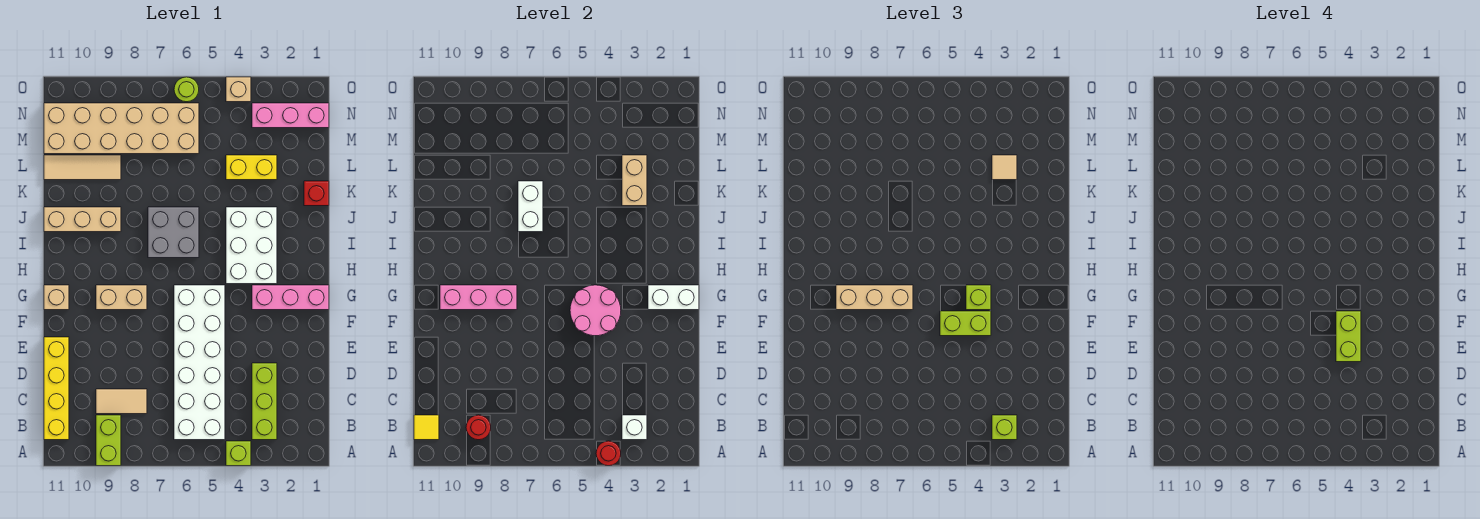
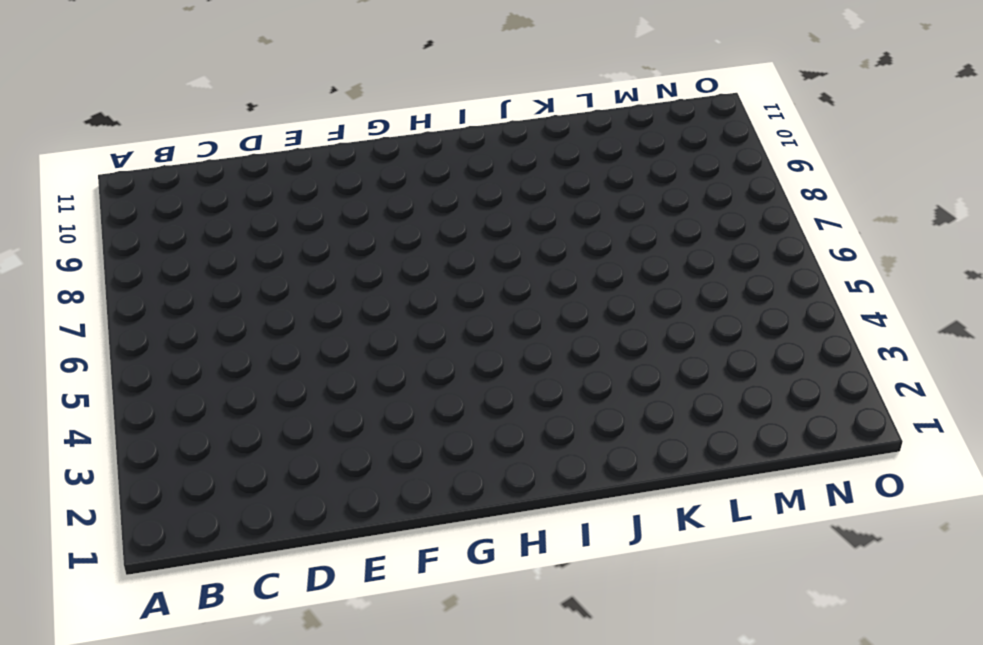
none -> lime 1x1 brick [226,441,251,466]
none -> lime 1x2 brick [96,415,121,466]
none -> lime 1x3 brick [252,363,277,440]
none -> white 2x6 brick [174,285,225,440]

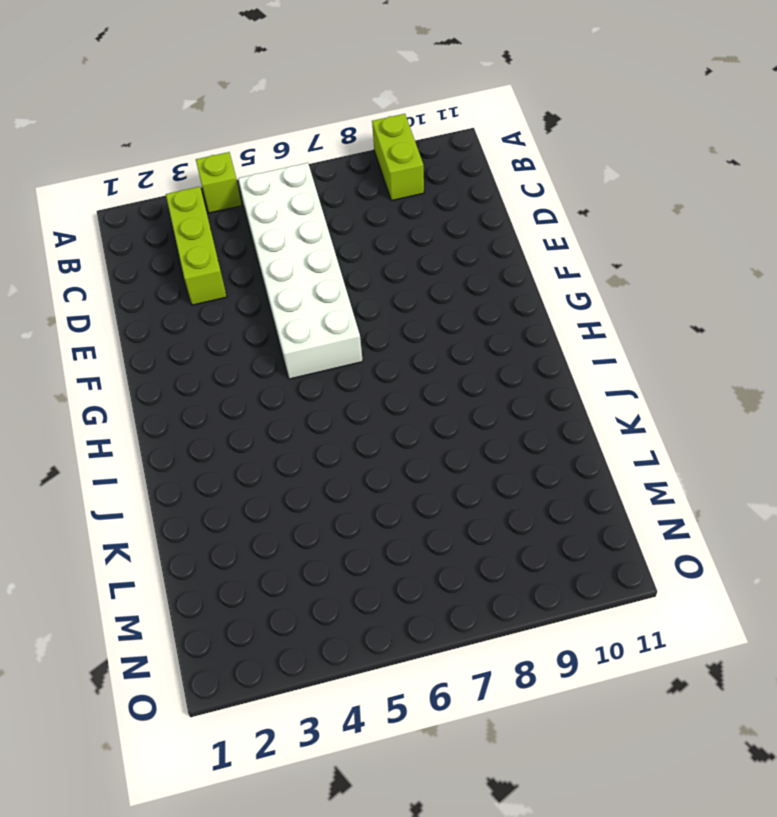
none -> yellow 1x4 brick [44,337,69,440]
none -> tan 1x2 tile [96,389,147,414]
none -> pink 1x3 brick [252,285,329,310]
none -> tan 1x2 brick [96,285,147,310]

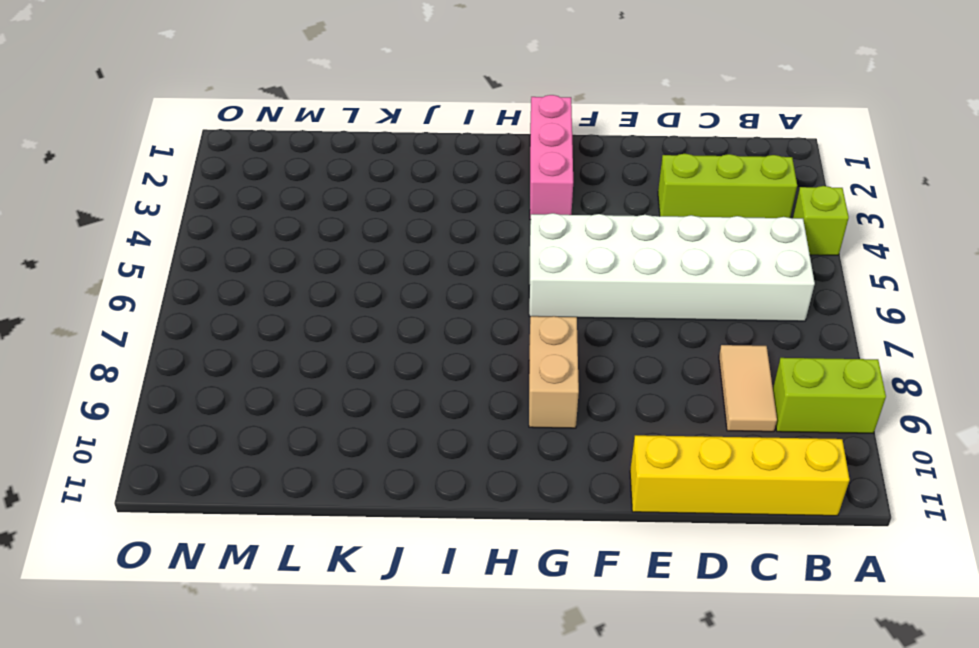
none -> tan 1x1 brick [44,285,69,310]
none -> white 2x3 brick [226,207,277,284]
none -> grey 2x2 brick [148,207,199,258]
none -> tan 1x3 brick [44,207,121,232]

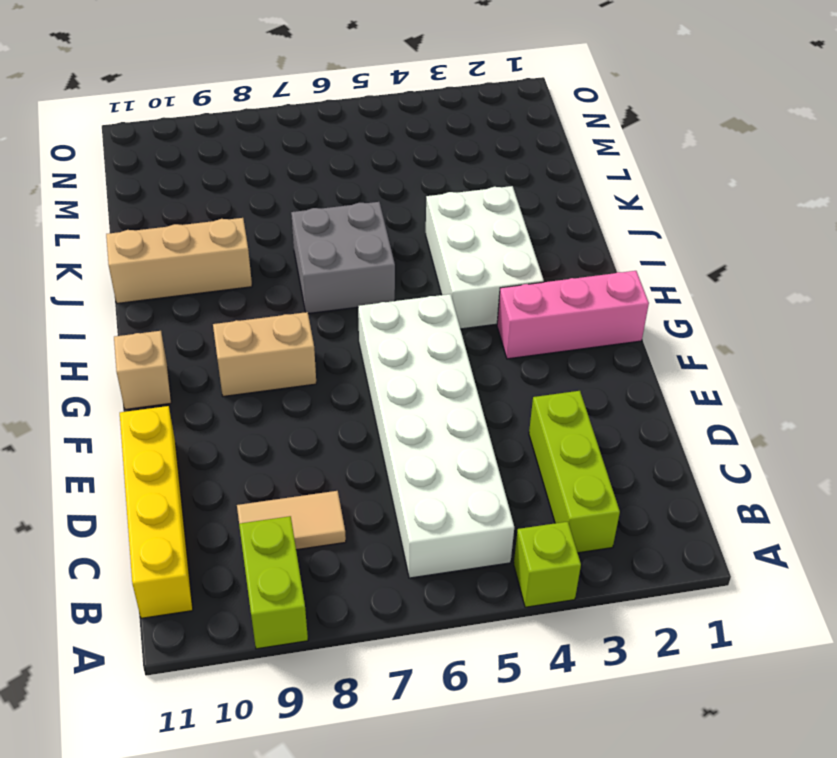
none -> red 1x1 brick [304,181,329,206]
none -> yellow 1x2 brick [226,155,277,180]
none -> tan 1x3 tile [44,155,121,180]
none -> tan 2x6 brick [44,103,199,154]

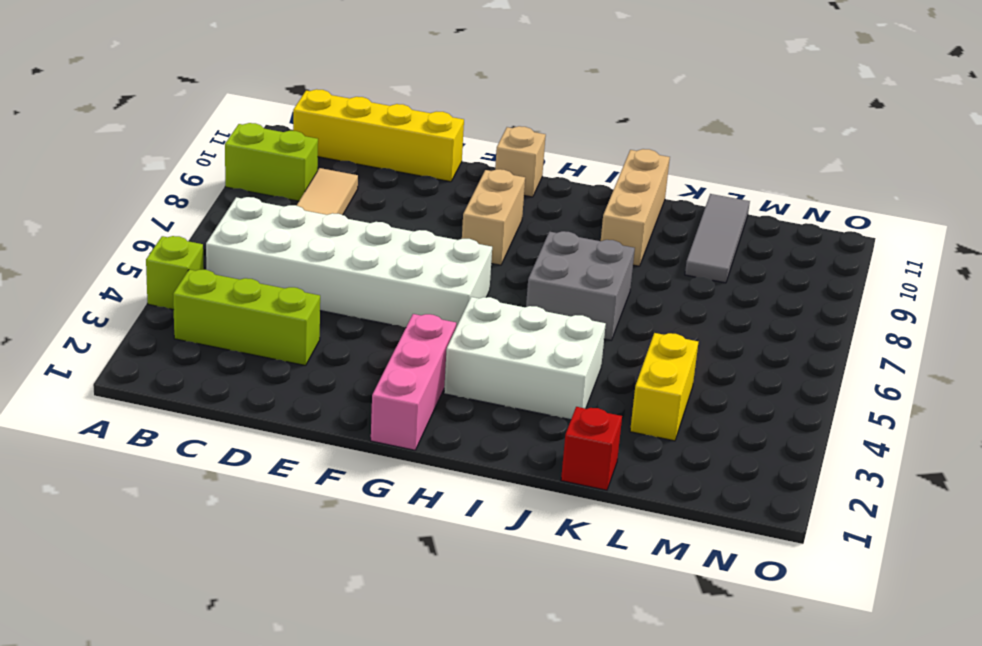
grey 1x3 tile [685,194,750,283] -> tan 1x3 tile [44,155,121,180]
none -> tan 2x6 brick [44,103,199,154]
none -> pink 1x3 brick [252,103,329,128]
none -> tan 1x1 brick [226,77,251,102]
none -> lime 1x1 round brick [174,77,199,102]

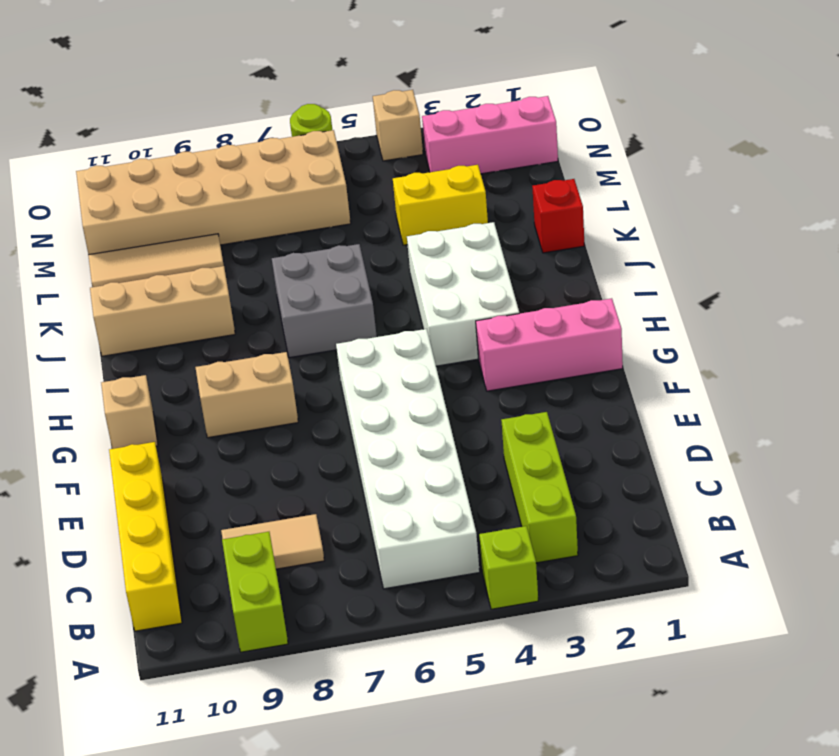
none -> red 1x1 round brick [596,441,621,466]
none -> white 1x1 brick [622,415,647,440]
none -> red 1x1 round brick [466,415,491,440]
none -> yellow 1x1 tile [414,415,439,440]

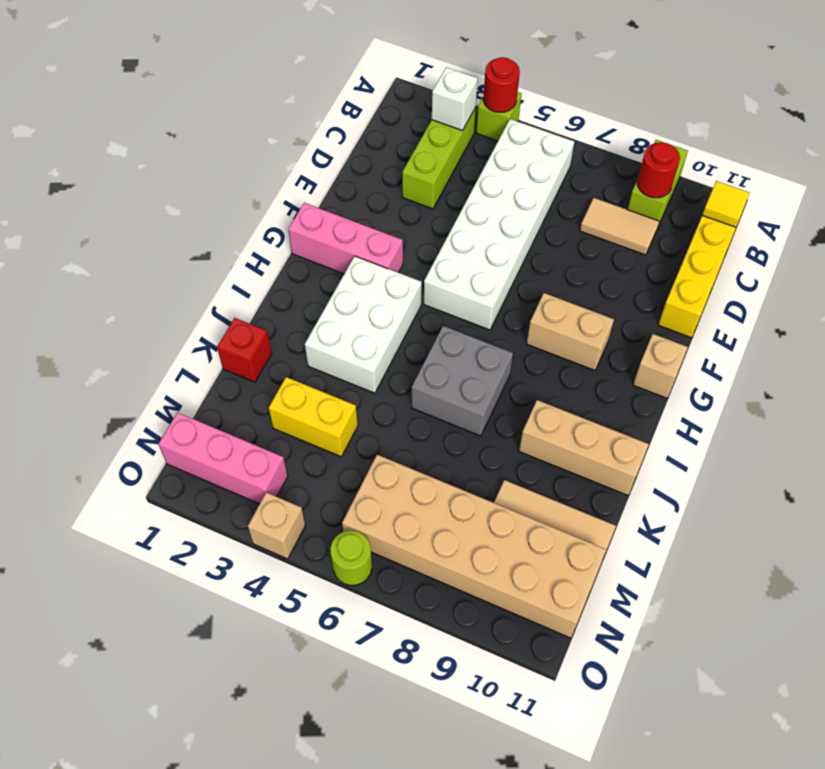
none -> pink 2x2 round brick [570,285,621,336]
none -> white 1x2 brick [648,285,699,310]
none -> pink 1x3 brick [440,285,517,310]
none -> white 1x2 brick [518,181,543,232]

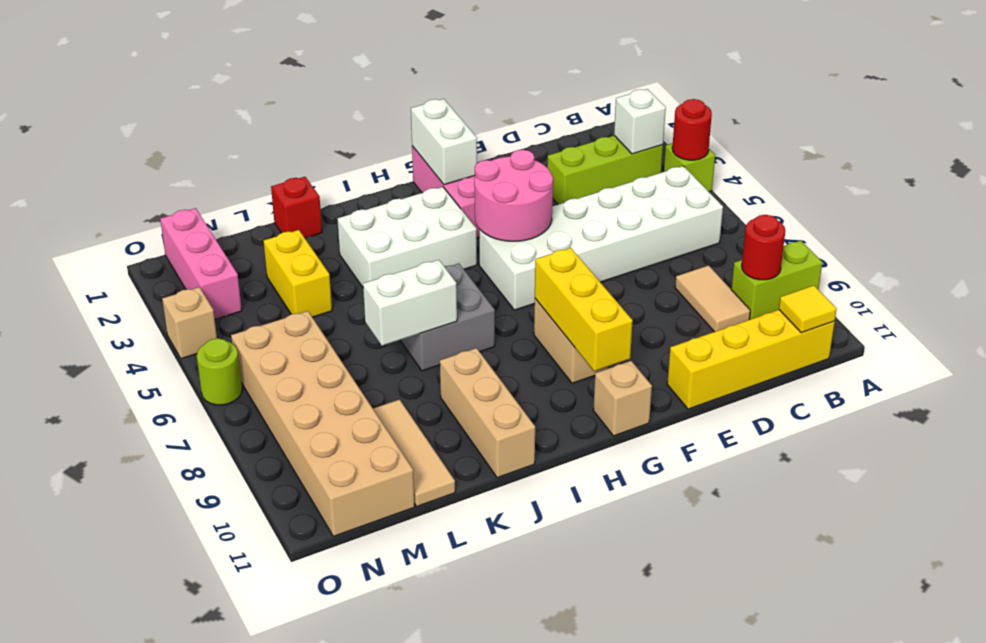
yellow 1x3 brick [535,248,633,371] -> pink 1x3 brick [440,285,517,310]
none -> tan 1x2 brick [622,155,647,206]
none -> lime 1x1 brick [992,415,1017,440]
none -> lime 1x2 brick [940,311,991,336]
none -> lime 1x1 brick [966,285,991,310]

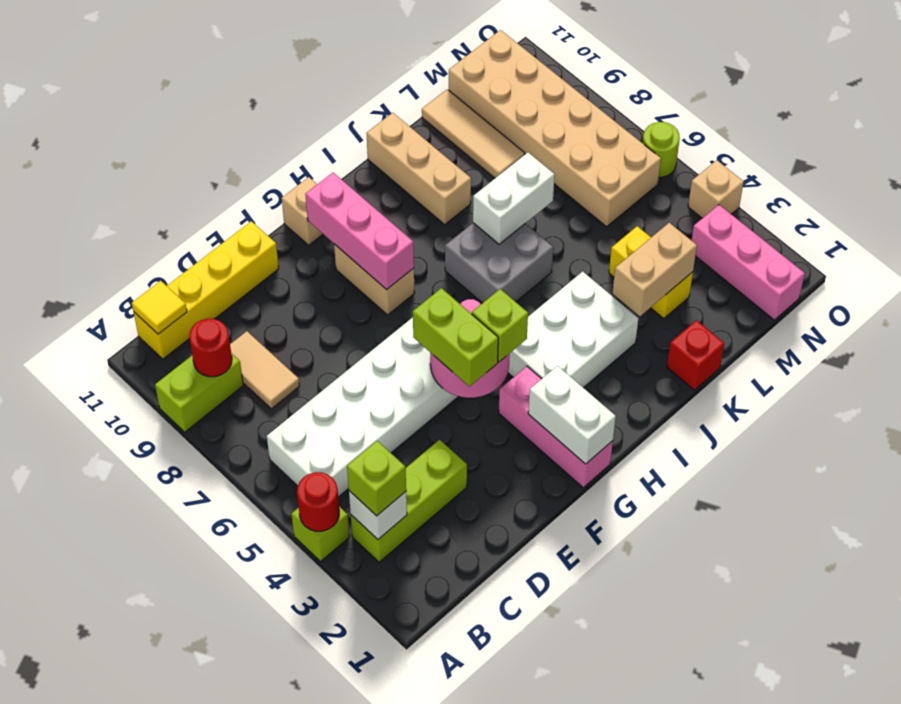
none -> tan 1x3 brick [836,285,913,310]
none -> tan 1x1 tile [992,155,1017,180]
none -> lime 1x2 brick [1336,311,1361,362]

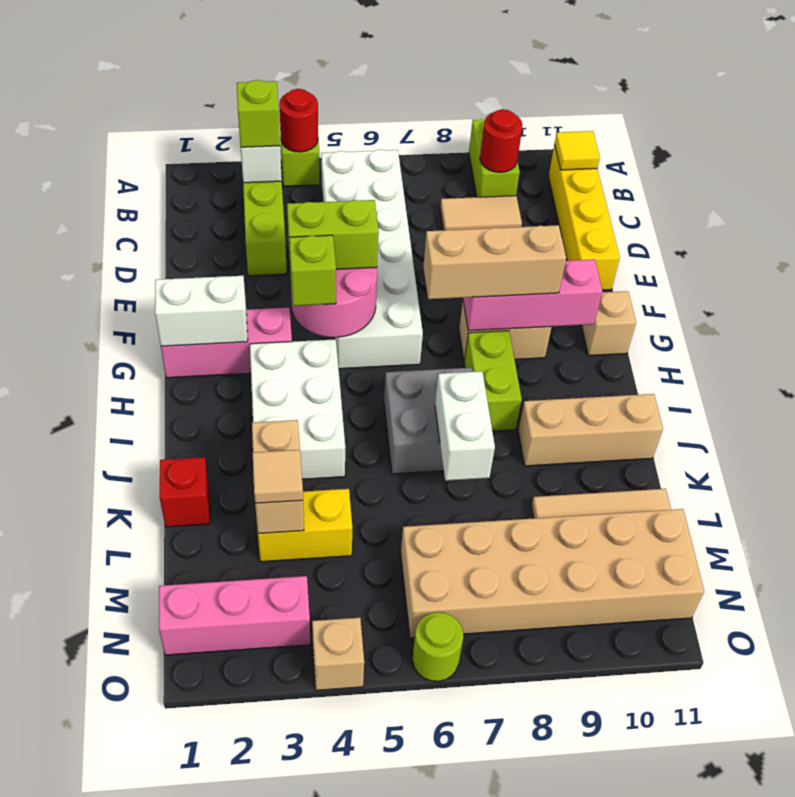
lime 1x2 brick [464,331,522,431] -> lime 1x2 brick moved to [1336,311,1361,362]

